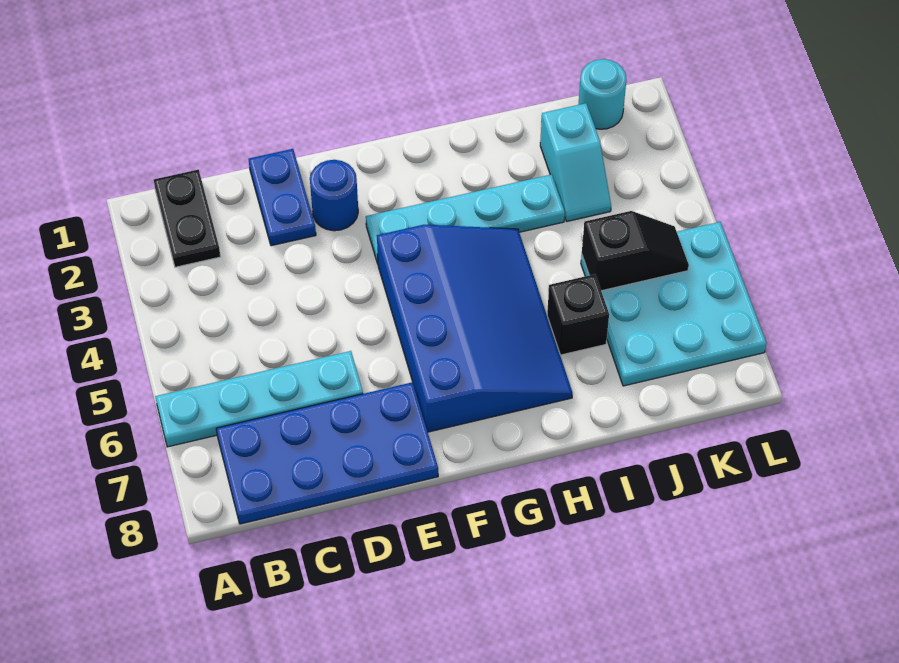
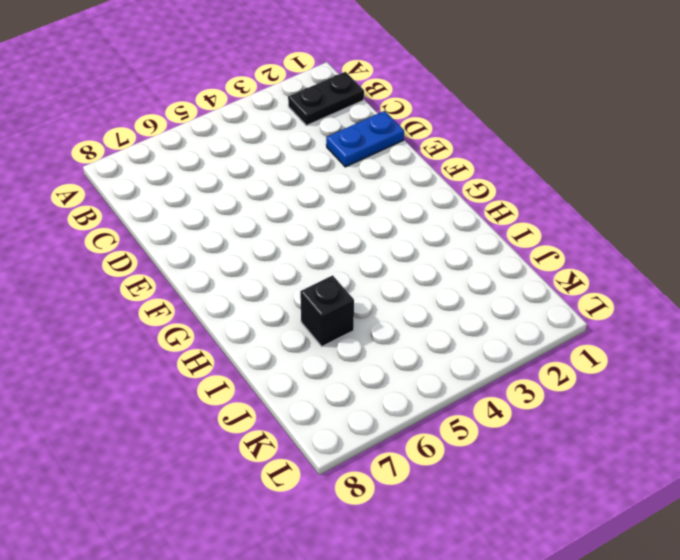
none -> cyan 1x4 plate [155,351,363,447]
none -> blue 2x4 plate [216,382,438,524]
none -> blue 1x1 round brick [310,160,358,231]

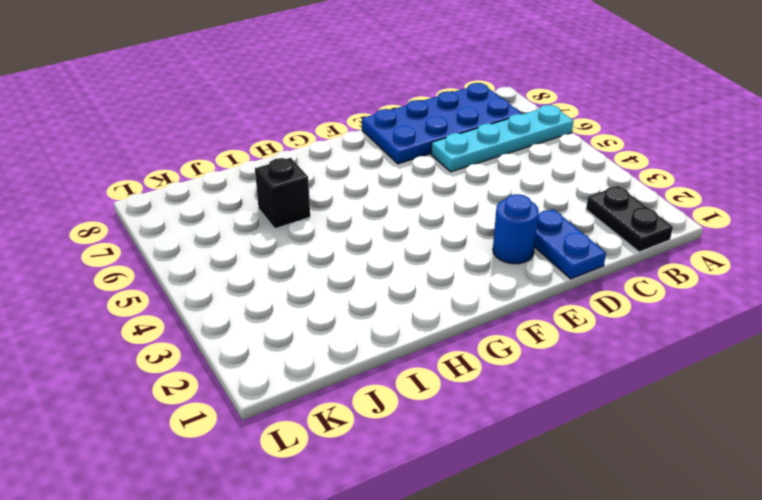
none -> cyan 1x4 plate [366,174,565,264]
none -> blue 3x4 slope [377,225,573,432]
none -> cyan 1x2 slope [540,103,611,221]

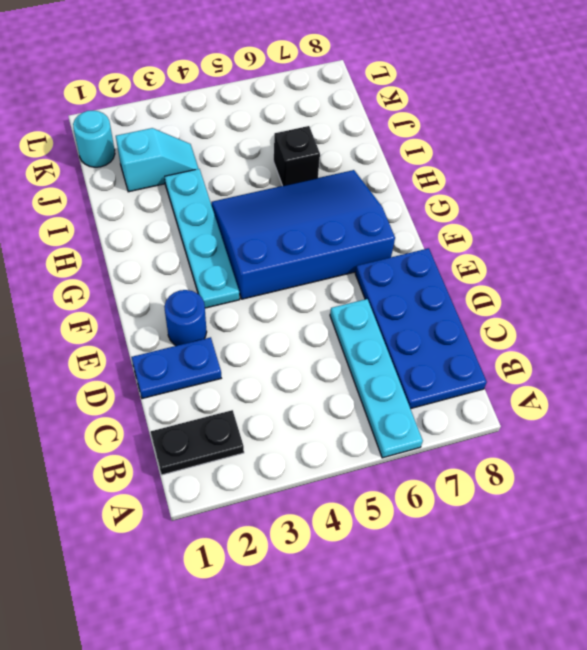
none -> cyan 3x3 plate [581,222,767,386]
none -> black 1x2 slope [582,211,689,291]

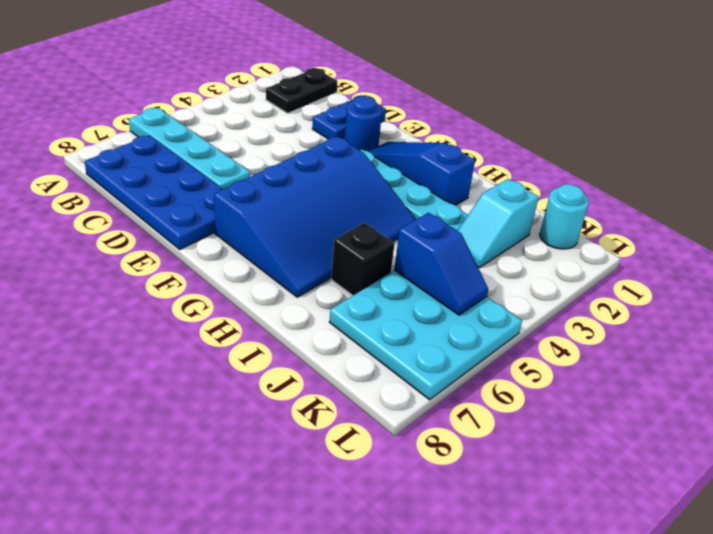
blue 1x3 slope [368,142,475,205] -> none
blue 1x2 slope [394,213,488,315] -> black 1x2 slope [582,211,689,291]

